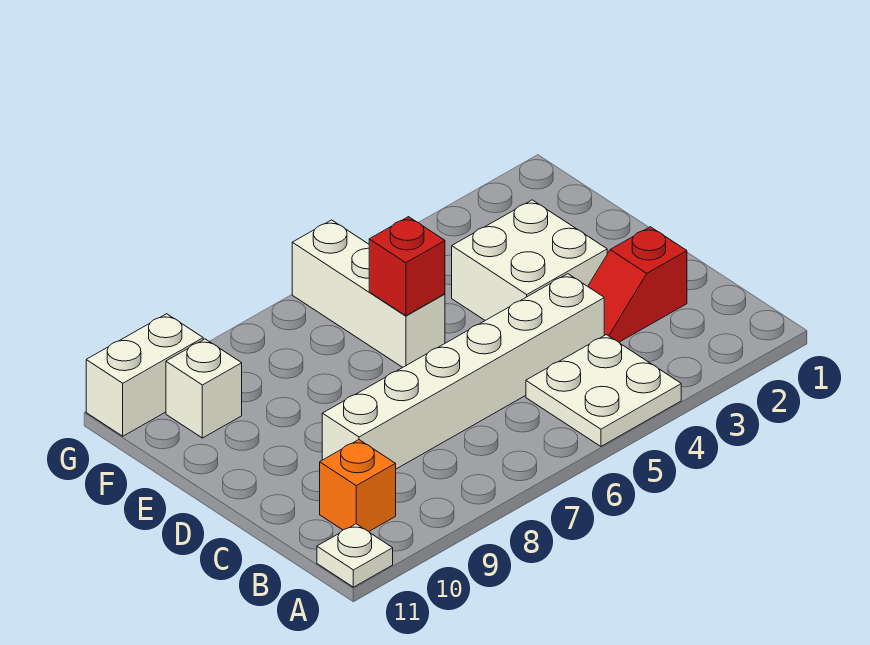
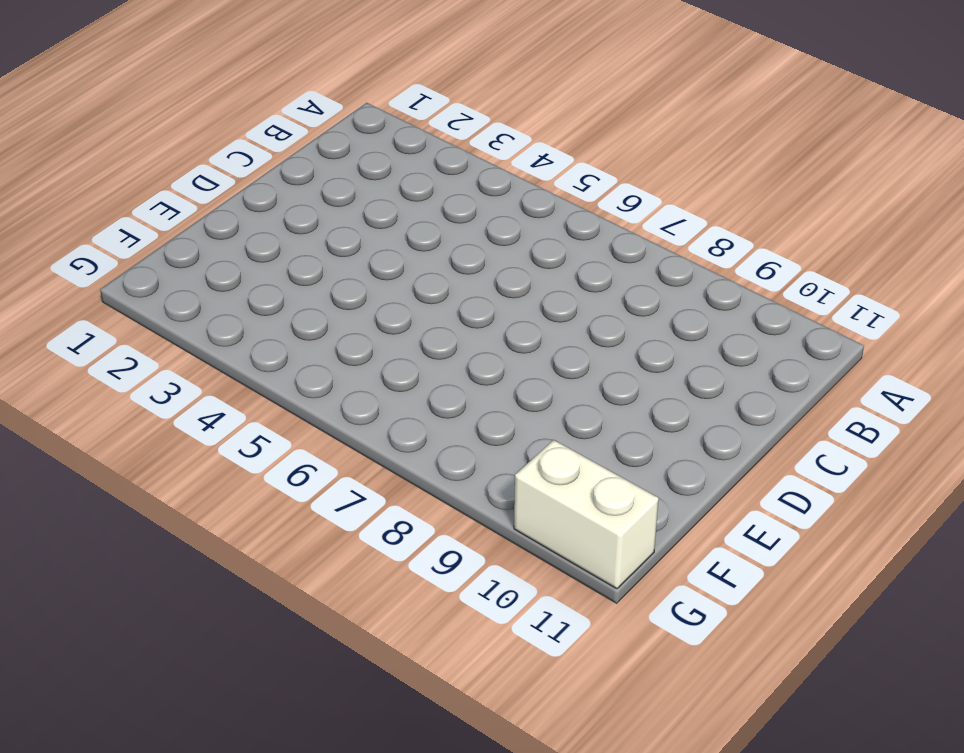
none -> white 2x2 plate [526,335,681,446]
none -> white 1x1 plate [317,524,393,587]

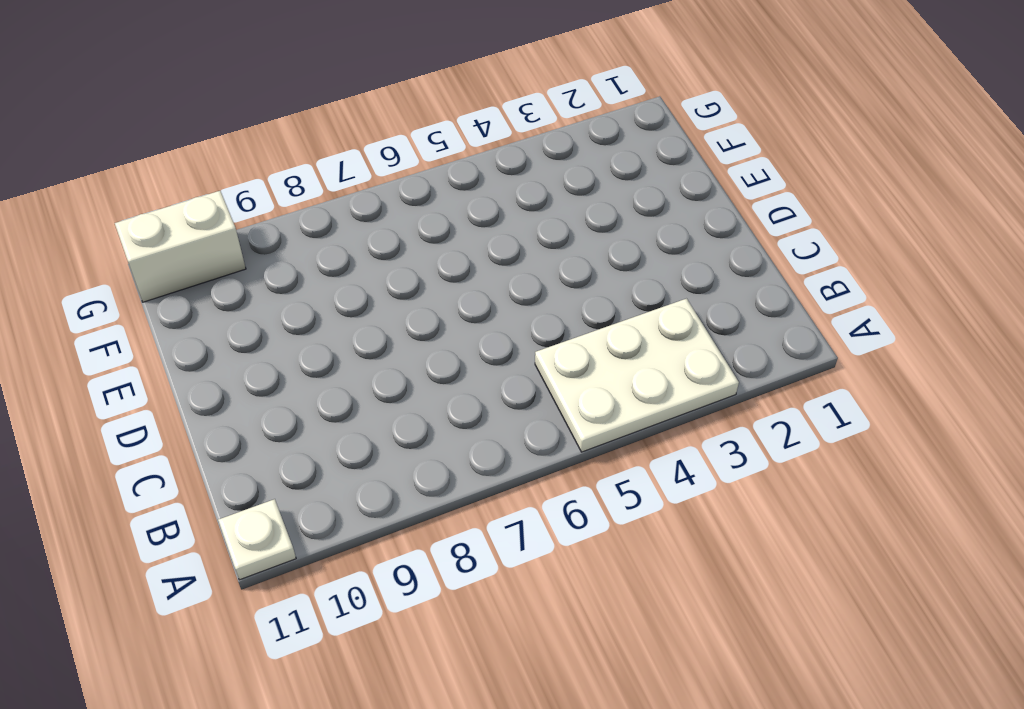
white 2x3 plate [535,299,739,452] -> white 2x2 plate [526,335,681,446]
none -> orange 1x1 brick [320,440,396,532]
none -> red 1x2 slope [588,227,687,342]

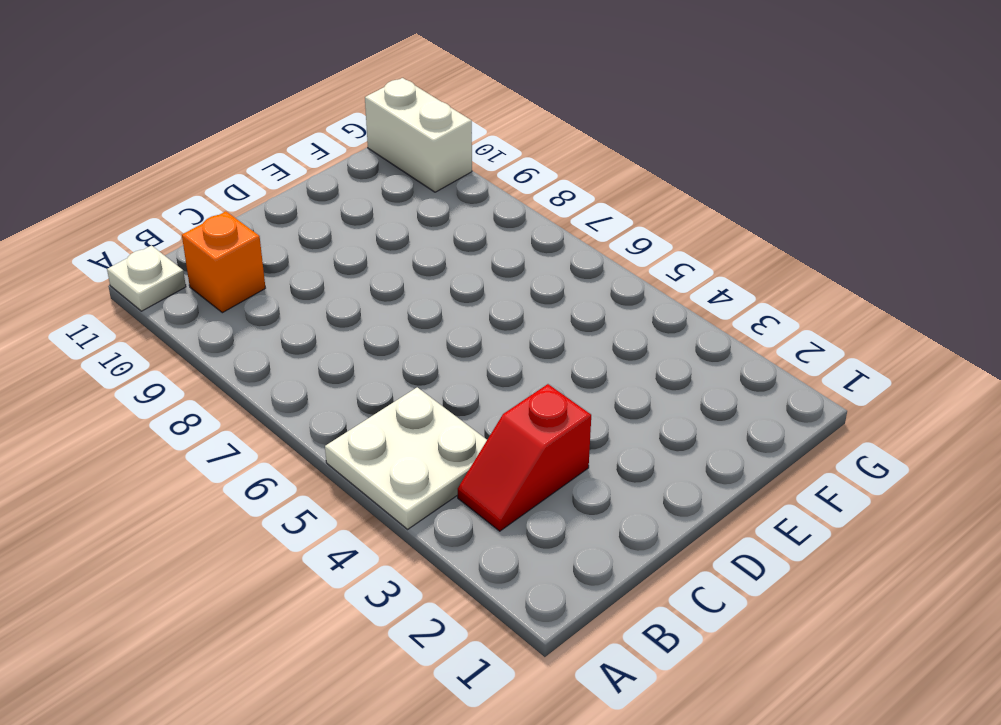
red 1x2 slope [458,384,591,531] -> red 1x2 slope turned to [588,227,687,342]
none -> white 1x6 brick [322,274,604,469]
none -> white 2x2 brick [452,200,607,320]

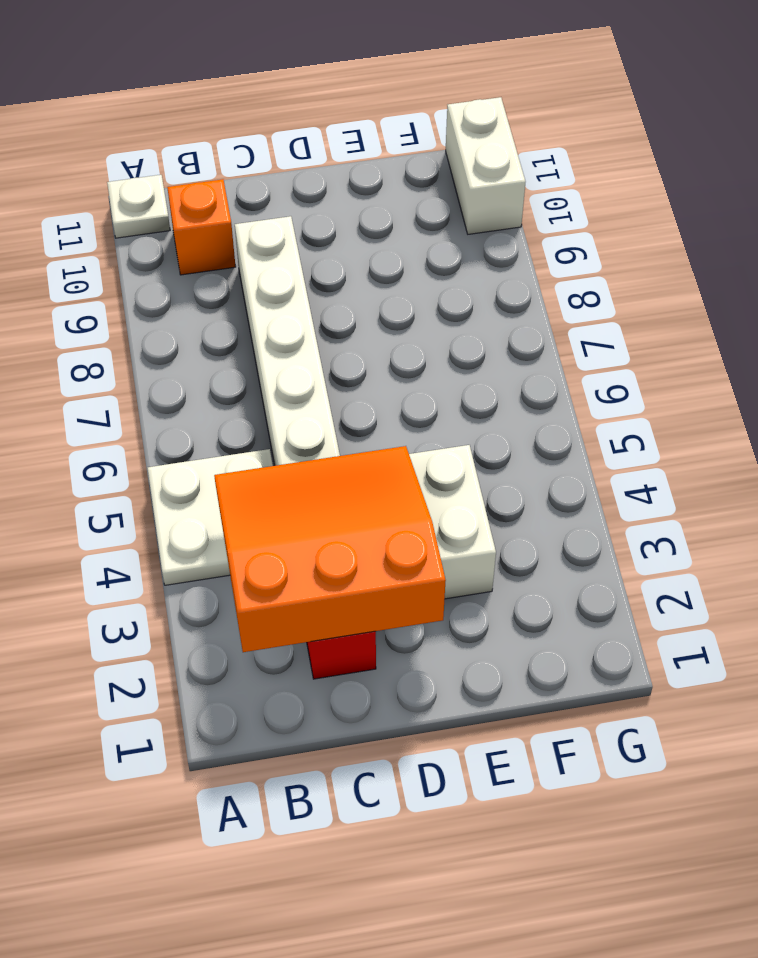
orange 3x3 slope [214,446,446,652] -> none
none -> white 1x3 brick [292,220,445,367]
none -> white 1x1 brick [166,339,242,438]

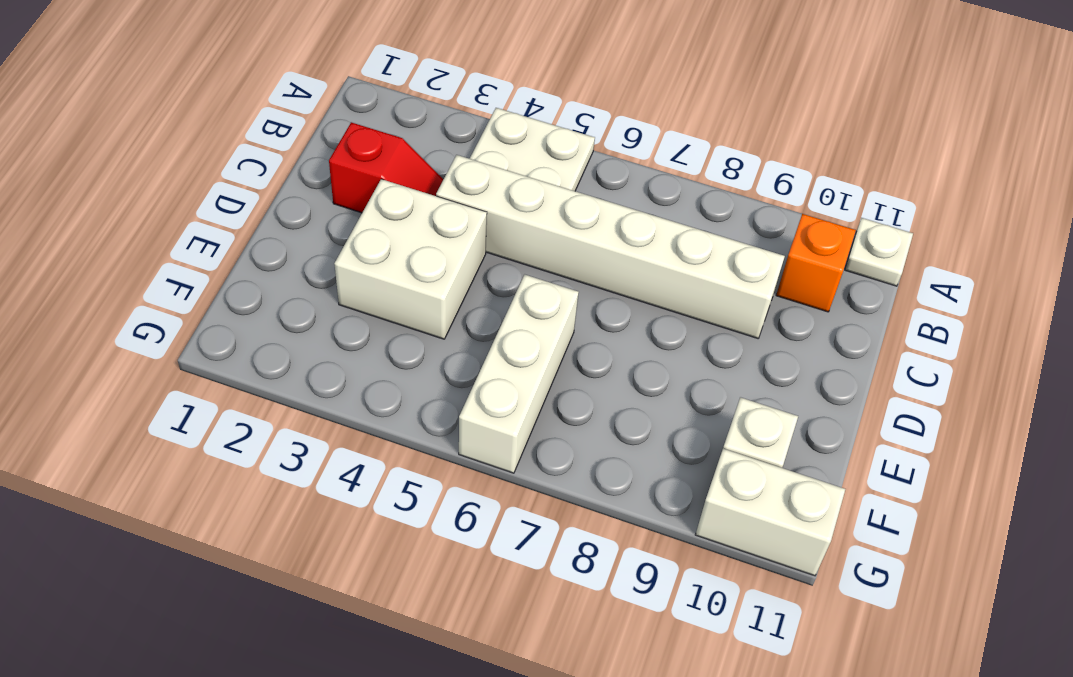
none -> red 1x1 brick [369,217,445,316]

